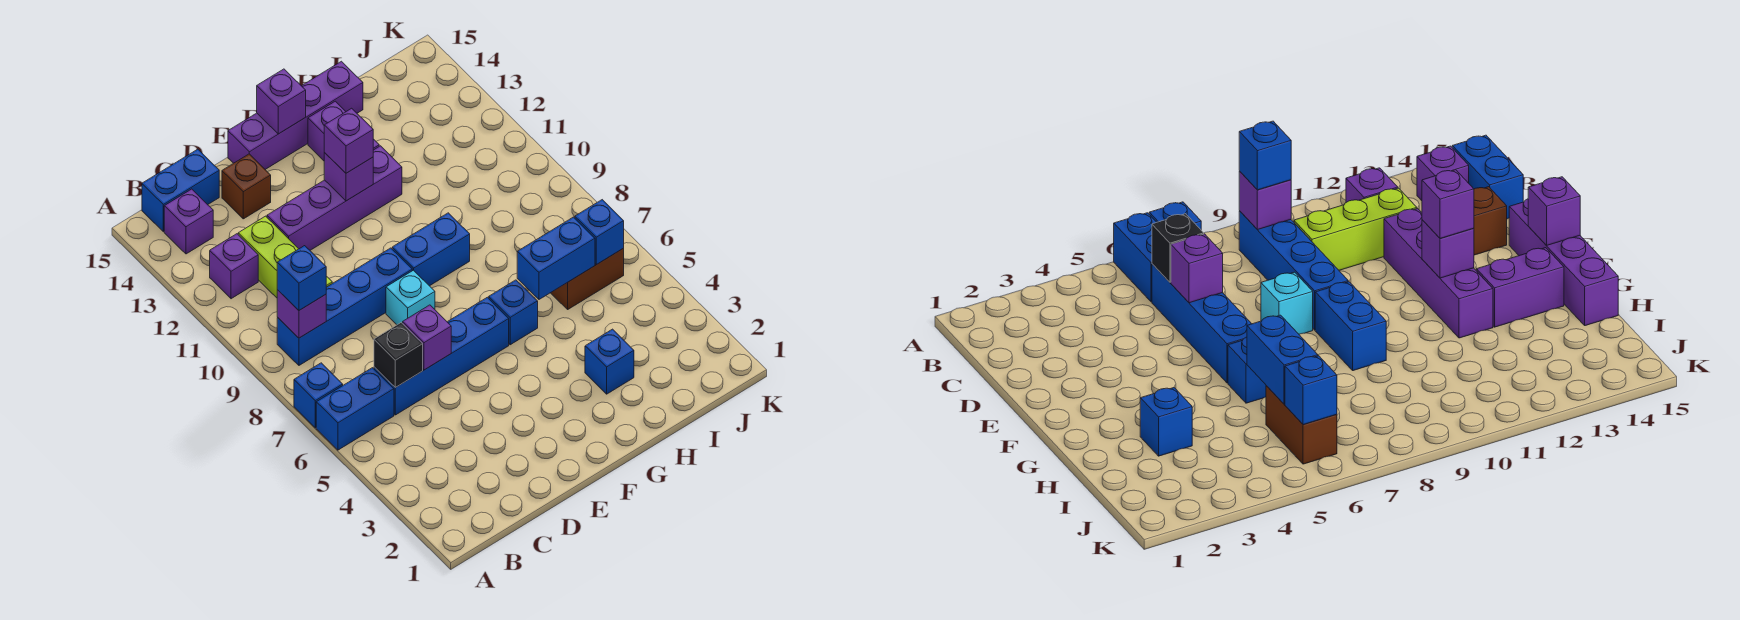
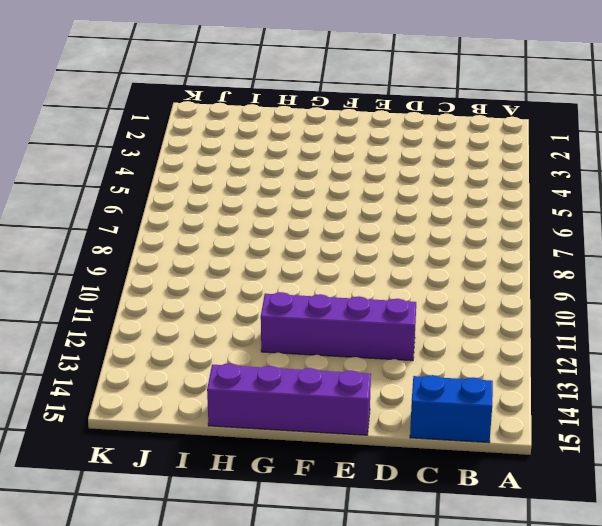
none -> blue 1x2 brick [316,368,394,450]
none -> blue 1x1 brick [294,363,343,428]
none -> blue 1x4 brick [277,248,412,365]

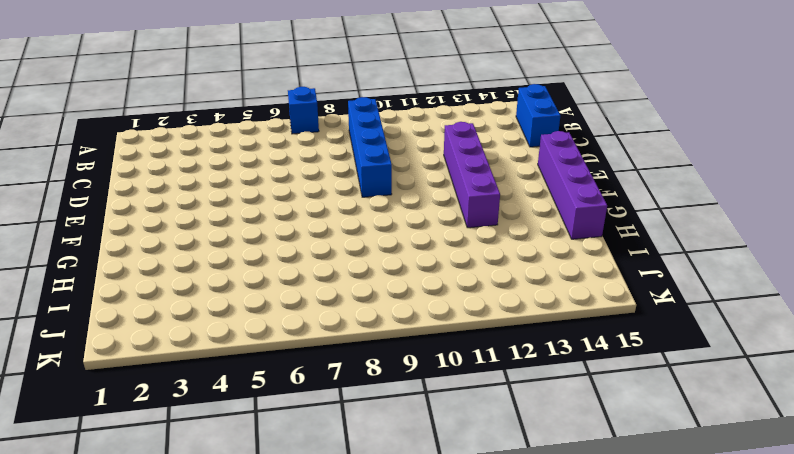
none -> blue 1x2 brick [316,368,394,450]
none -> purple 1x1 brick [210,234,258,299]
none -> purple 1x1 brick [164,189,213,254]

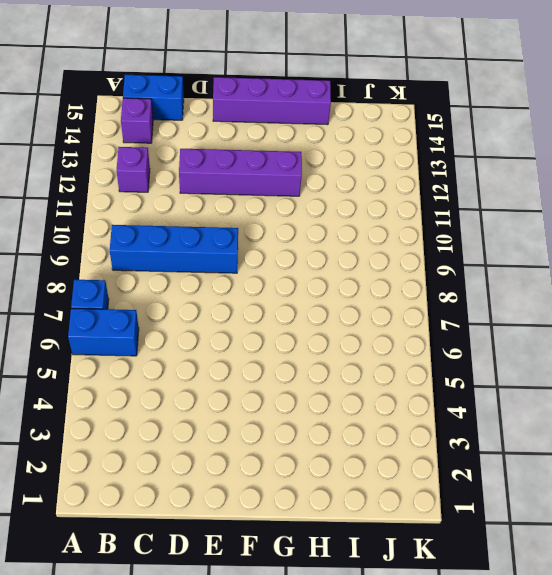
none -> blue 1x4 brick [374,297,509,415]
none -> lime 1x3 brick [238,216,332,298]
none -> brown 1x1 brick [222,154,271,219]

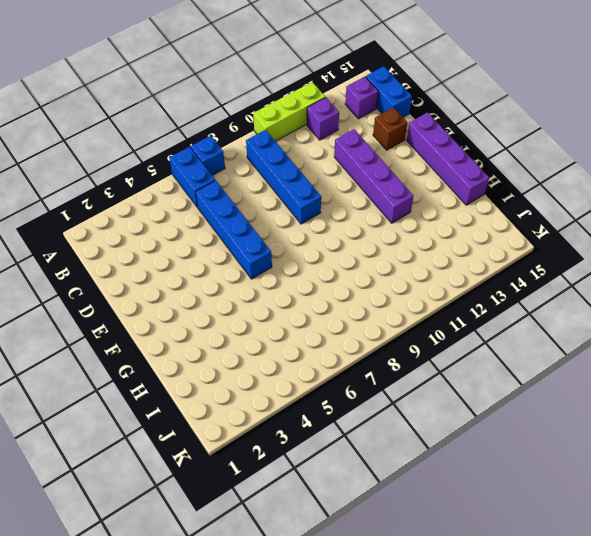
lime 1x3 brick [253,82,325,141] -> lime 1x3 brick moved to [238,216,332,298]
none -> cyan 1x1 brick [386,270,435,325]
none -> blue 1x2 brick [392,213,470,286]
none -> blue 1x1 brick [489,280,538,345]

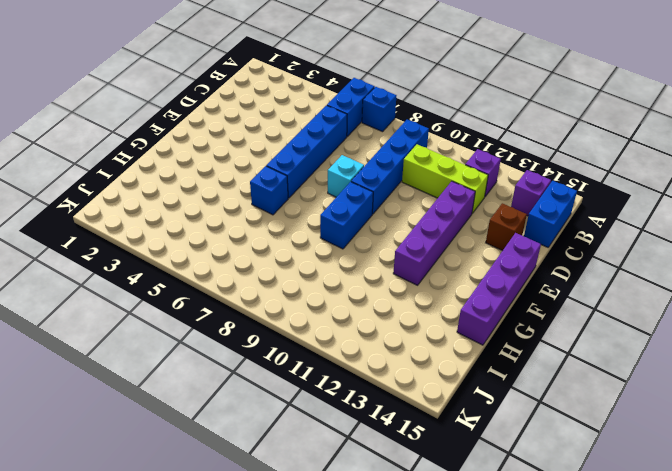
none -> purple 1x2 brick [308,101,379,161]
none -> blue 1x1 brick [585,329,634,394]
none -> brown 1x2 brick [551,248,624,309]

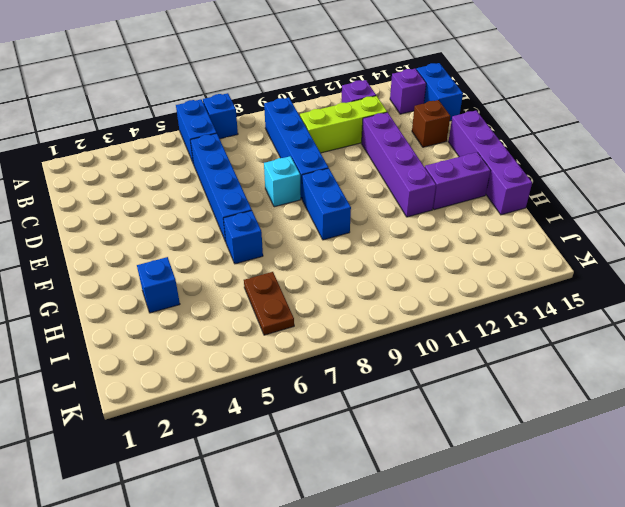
brown 1x2 plate [244,272,294,335] -> brown 1x2 brick [551,248,624,309]
none -> purple 1x1 brick [277,290,326,338]
none -> black 1x1 brick [374,323,423,388]
none -> purple 1x1 brick [403,305,451,370]

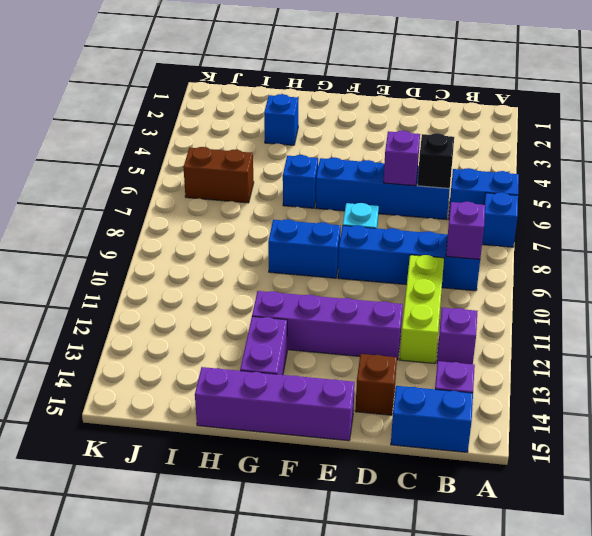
none -> purple 1x1 brick [324,153,373,201]
none -> purple 1x1 brick [257,69,306,134]
none -> blue 1x2 brick [517,217,595,299]

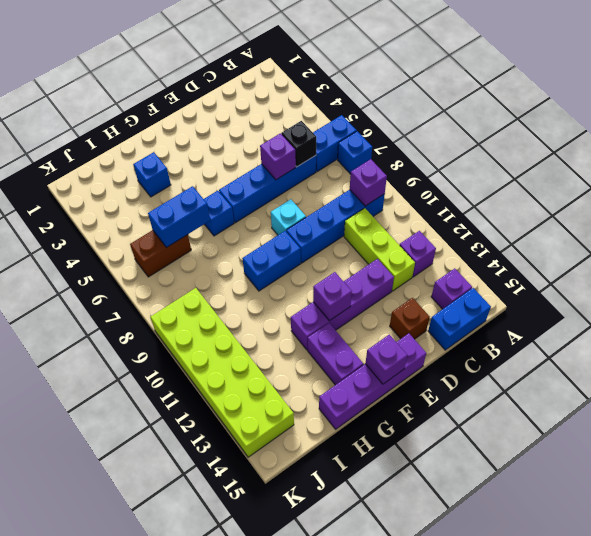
lime 2x6 brick [151,288,294,457] -> none
none -> blue 1x1 brick [575,200,624,265]
none -> blue 1x1 brick [277,246,326,310]
none -> purple 1x1 brick [324,108,373,173]

